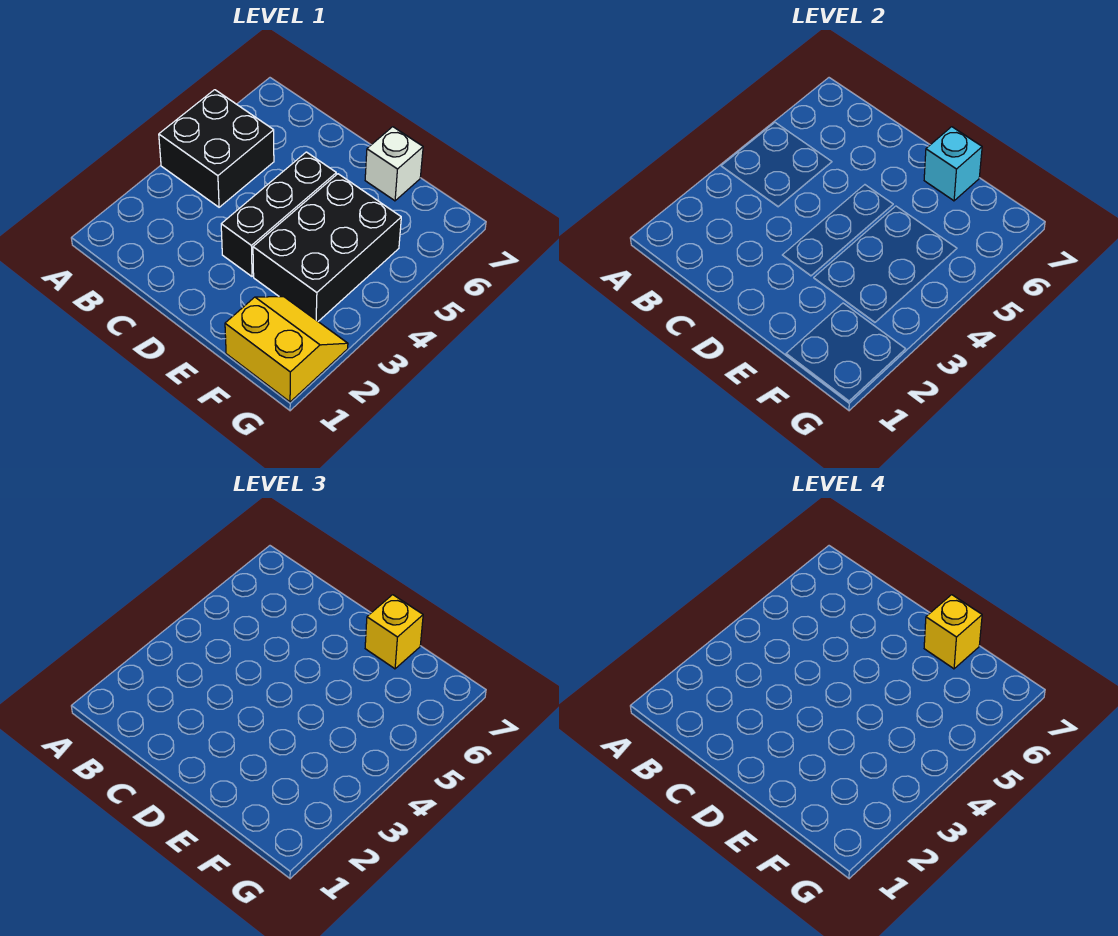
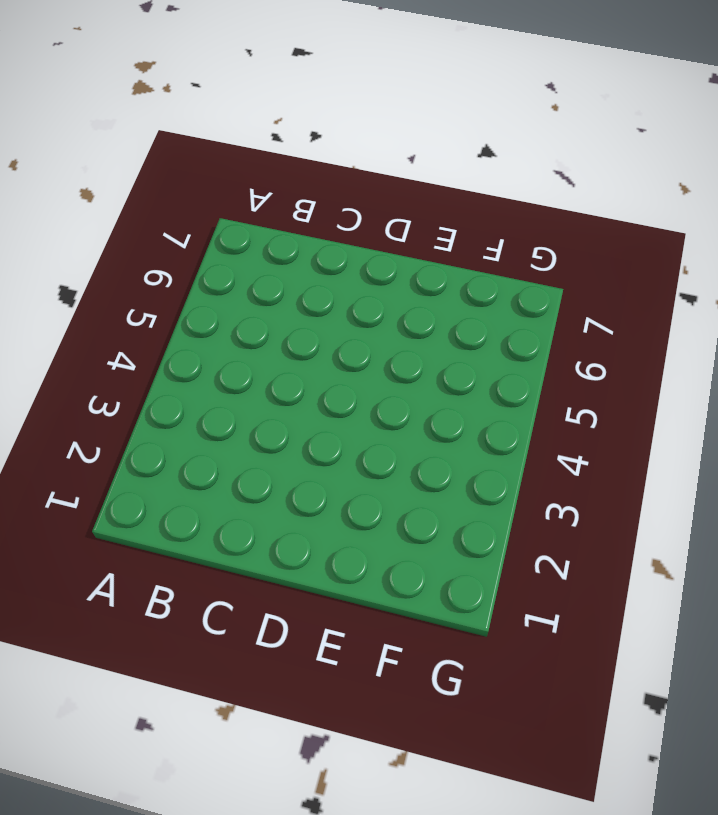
none -> black 2x2 brick [159,90,274,207]
none -> black 1x3 brick [221,152,336,276]

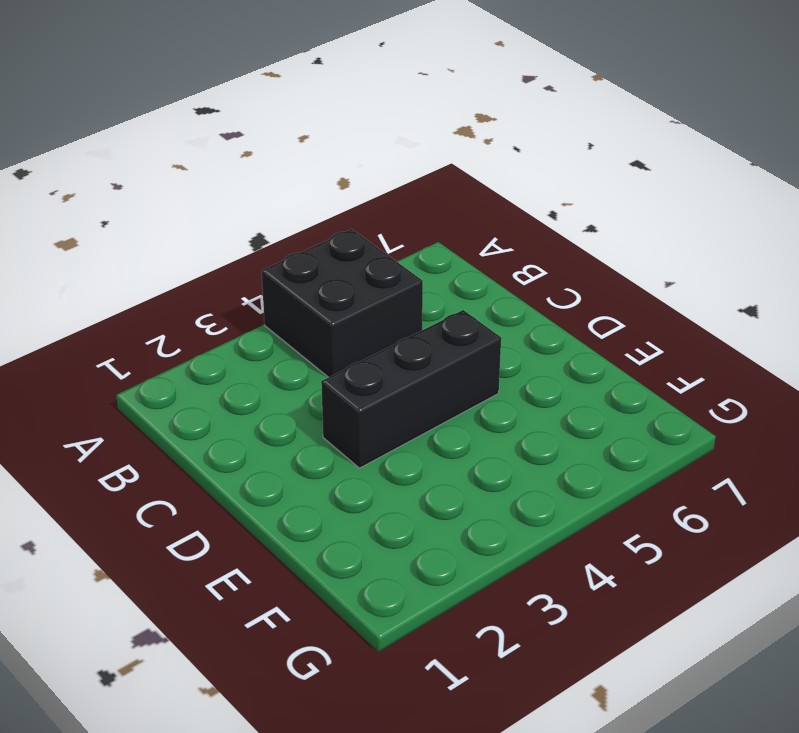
none -> black 2x3 brick [253,174,401,321]
none -> white 1x1 brick [365,127,423,201]

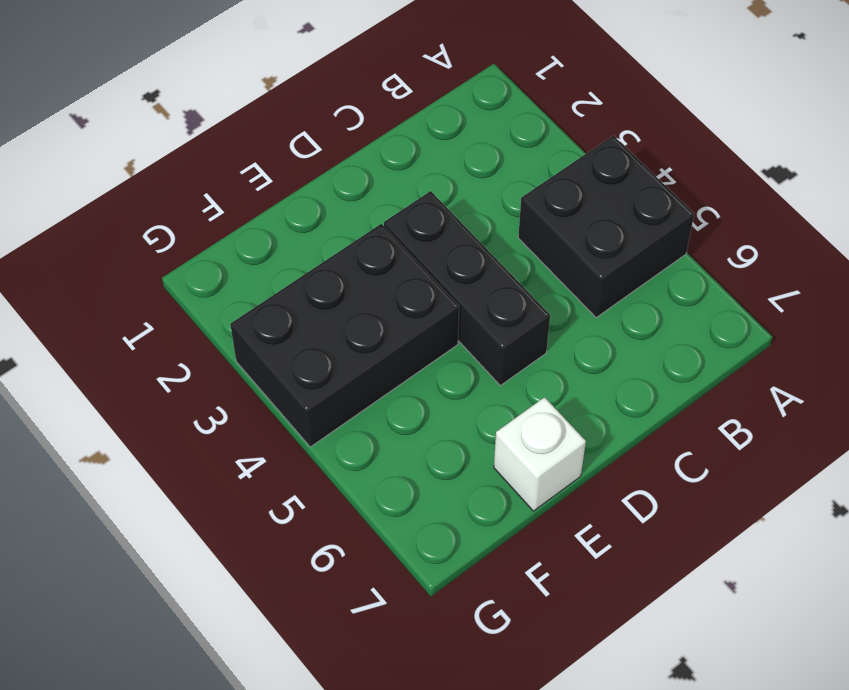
black 2x3 brick [230,224,459,447] -> black 2x3 brick turned to [253,174,401,321]
none -> yellow 2x2 slope [225,297,348,402]
none -> cyan 1x1 brick [924,127,982,201]

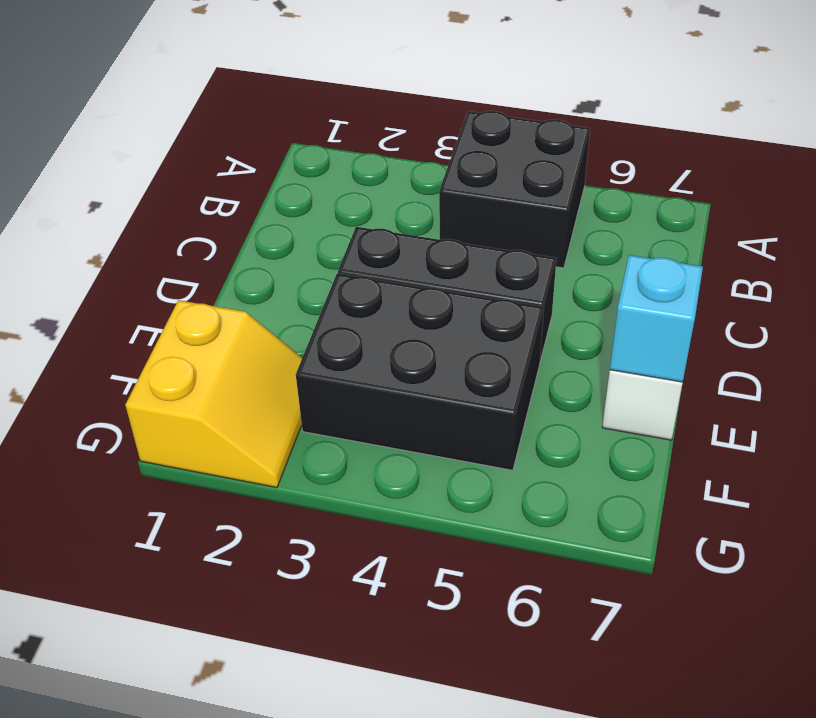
none -> yellow 1x1 brick [365,595,423,669]
none -> yellow 1x1 brick [924,595,982,669]

